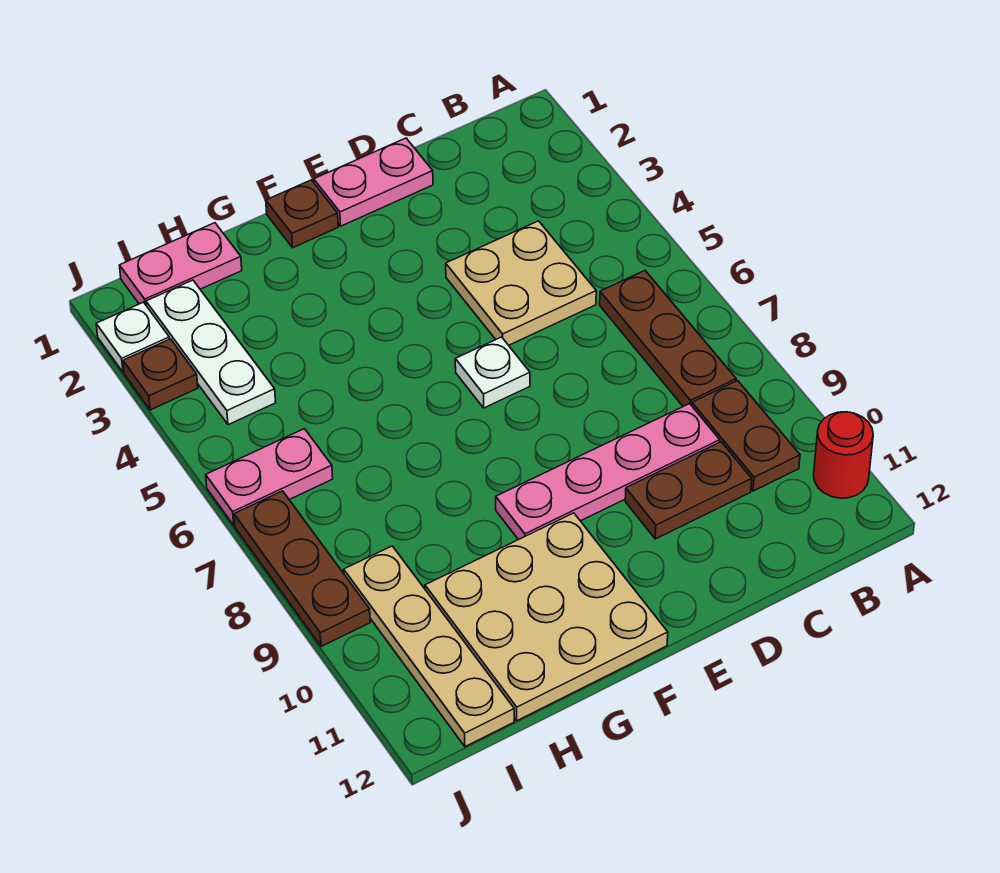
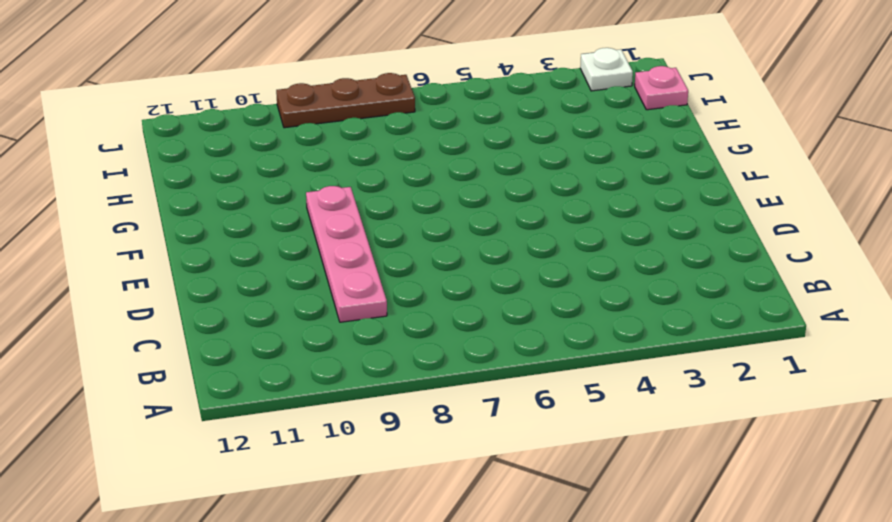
pink 1x1 plate [635,66,688,110] -> pink 1x2 plate [119,223,242,305]
none -> red 1x1 round brick [814,412,873,498]
none -> brown 1x3 plate [600,271,736,406]
none -> brown 1x2 plate [692,381,800,491]

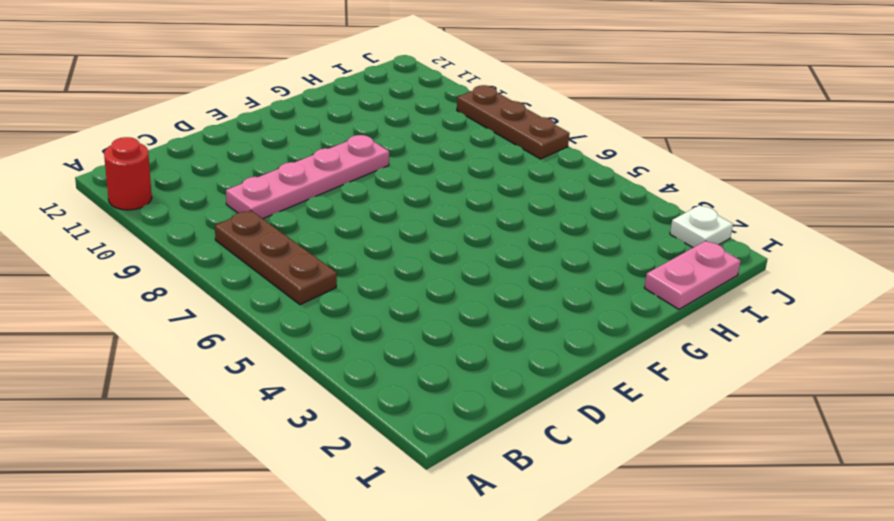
none -> brown 1x2 plate [692,381,800,491]
none -> tan 2x2 plate [446,221,596,345]
none -> brown 1x2 plate [625,442,752,539]

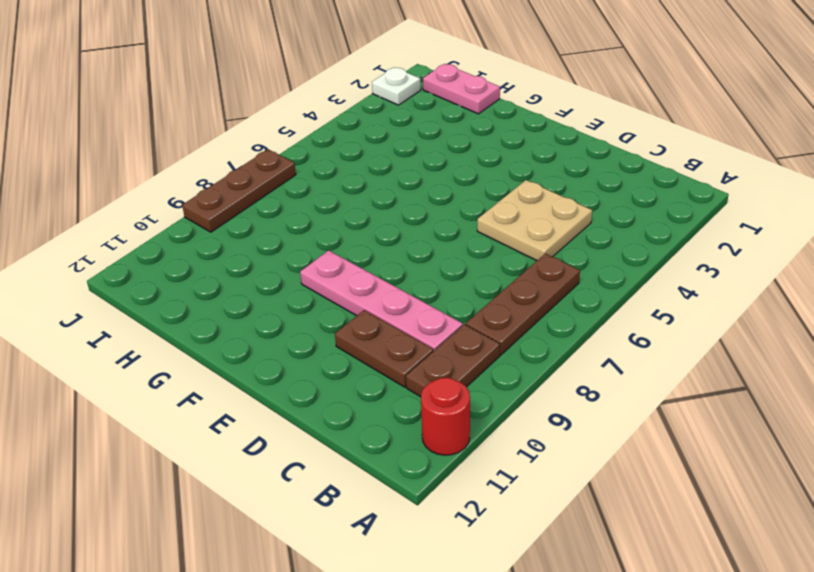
none -> pink 1x2 plate [314,138,433,226]
none -> white 1x1 plate [455,337,530,408]
none -> brown 1x1 plate [266,180,338,248]

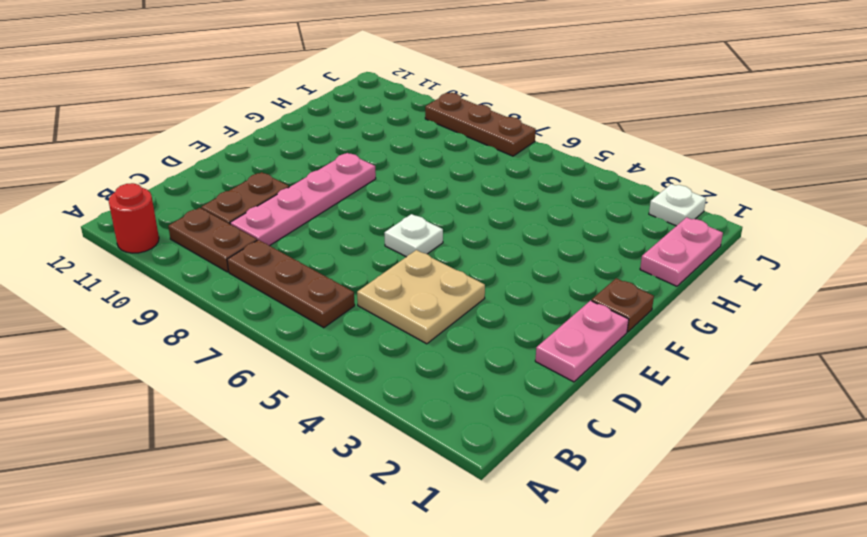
none -> tan 3x3 plate [425,513,668,721]
none -> white 1x3 plate [146,280,276,425]
none -> pink 1x2 plate [206,429,333,525]

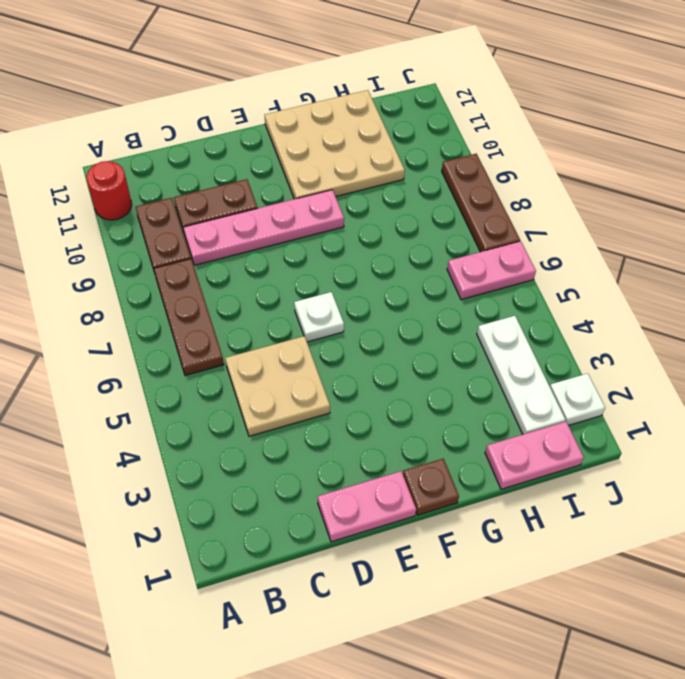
none -> tan 1x4 plate [344,546,514,747]
none -> brown 1x1 plate [123,339,198,410]

